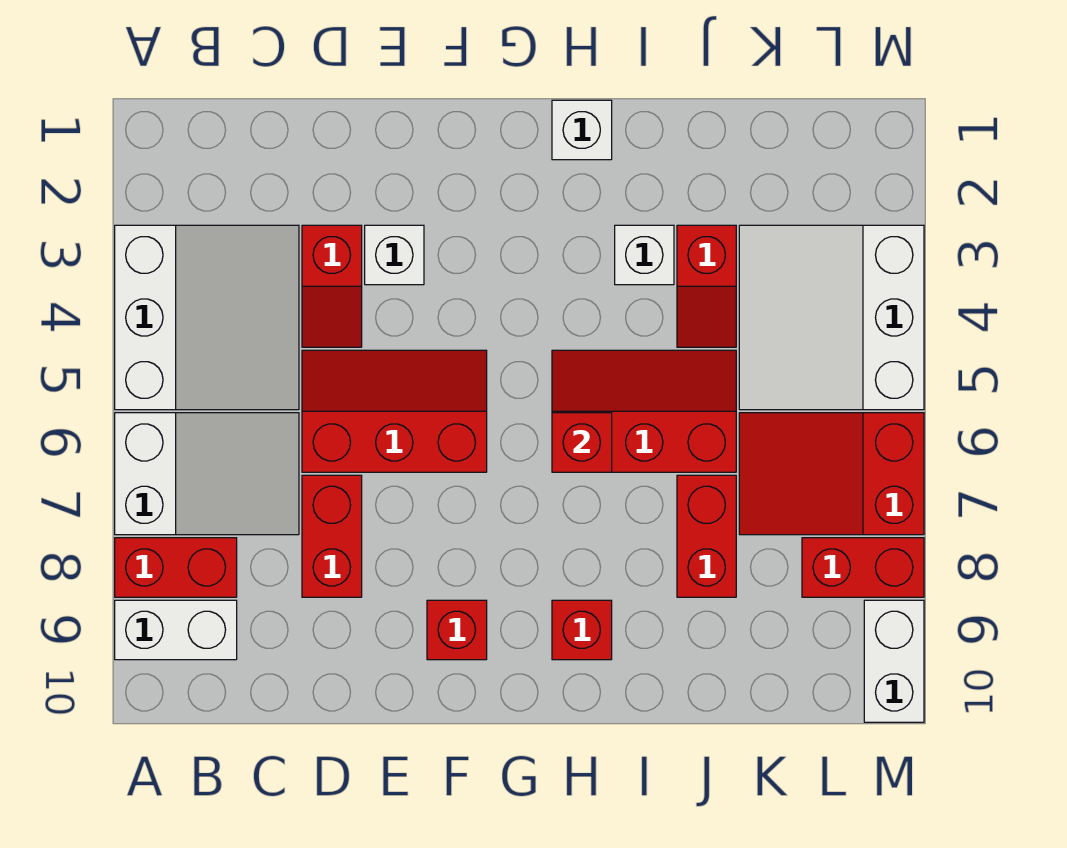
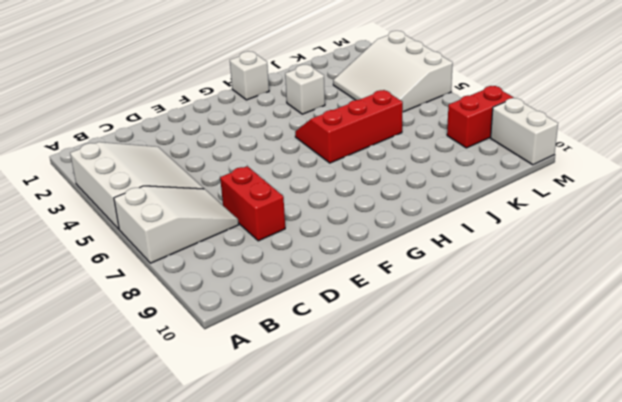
none -> red 1x2 brick [115,538,237,597]
none -> white 1x2 brick [115,600,237,660]
none -> red 1x2 slope [302,225,362,347]

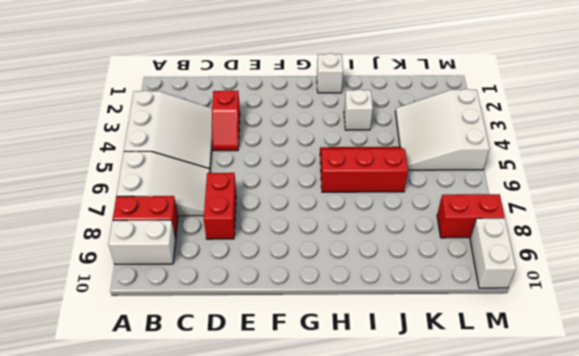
none -> red 2x3 slope [302,350,487,472]
none -> white 1x1 brick [365,225,424,285]
none -> red 1x1 brick [427,600,487,660]

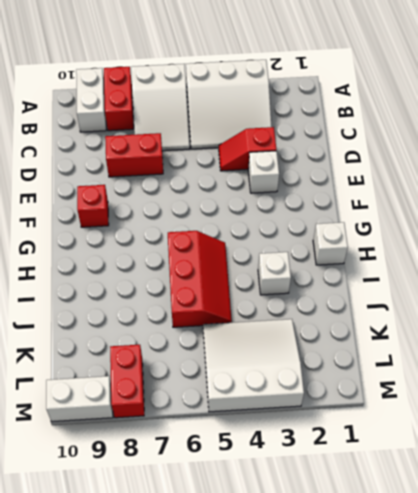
none -> red 2x3 slope [302,350,487,472]
none -> red 1x1 brick [552,600,612,660]
none -> red 1x2 slope [677,225,736,347]

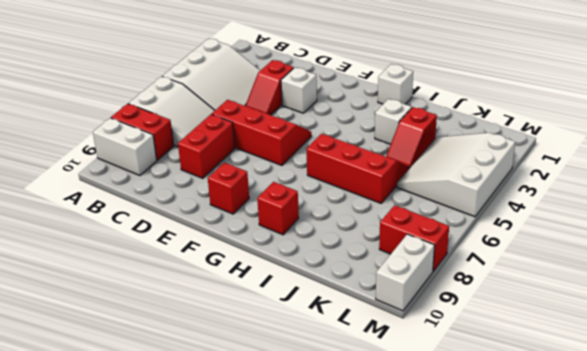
none -> red 1x2 brick [677,475,736,597]
none -> red 2x3 slope [739,413,924,535]
none -> red 1x1 brick [552,413,612,472]

